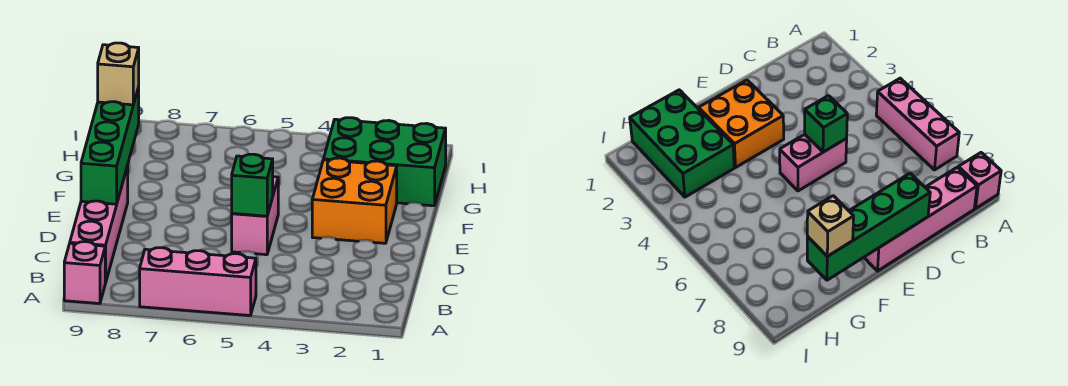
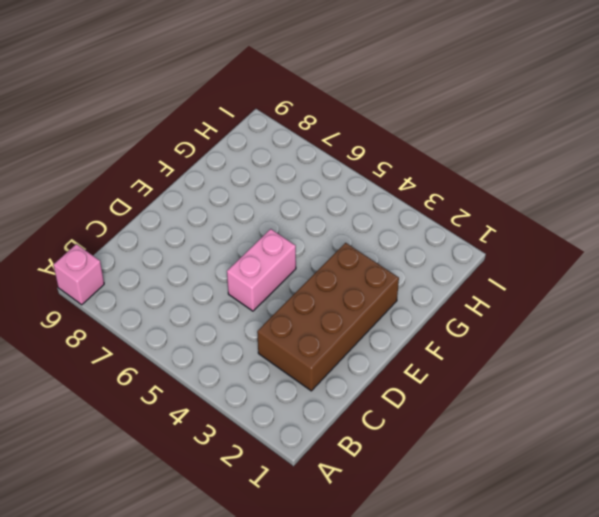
brown 2x4 brick [257,243,399,391] -> orange 2x2 brick [312,158,397,243]
none -> pink 1x3 brick [140,248,256,315]
none -> pink 1x4 brick [70,166,128,283]

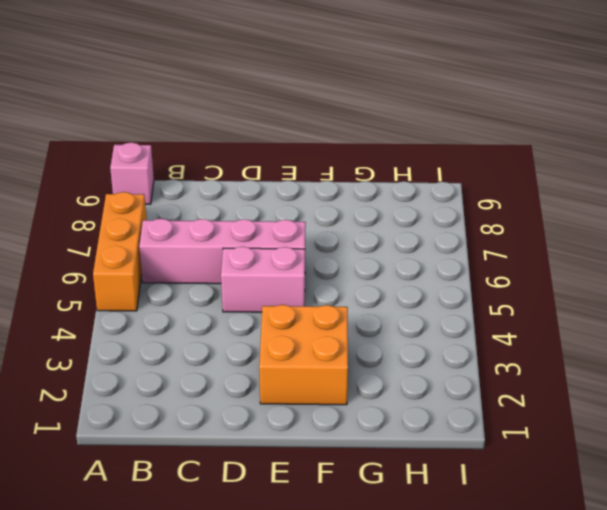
orange 1x3 brick [93,192,146,311] -> pink 1x3 brick [140,248,256,315]
pink 1x4 brick [139,219,306,284] -> pink 1x4 brick moved to [70,166,128,283]
none -> green 2x3 brick [324,118,446,206]
none -> green 1x1 brick [232,154,273,216]

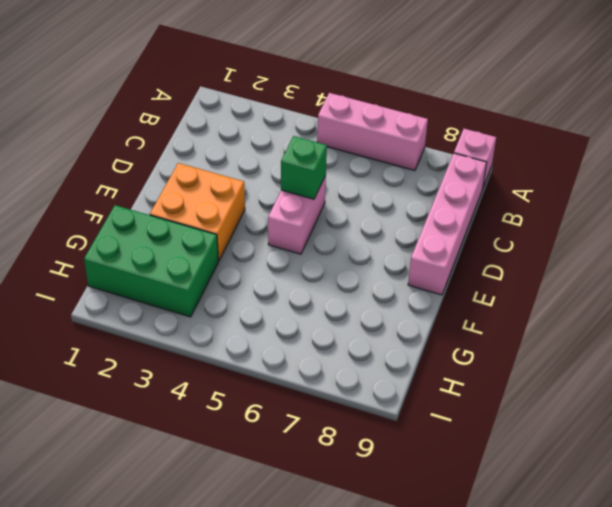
none -> green 1x4 brick [81,87,139,204]
none -> tan 1x1 brick [98,43,139,105]

